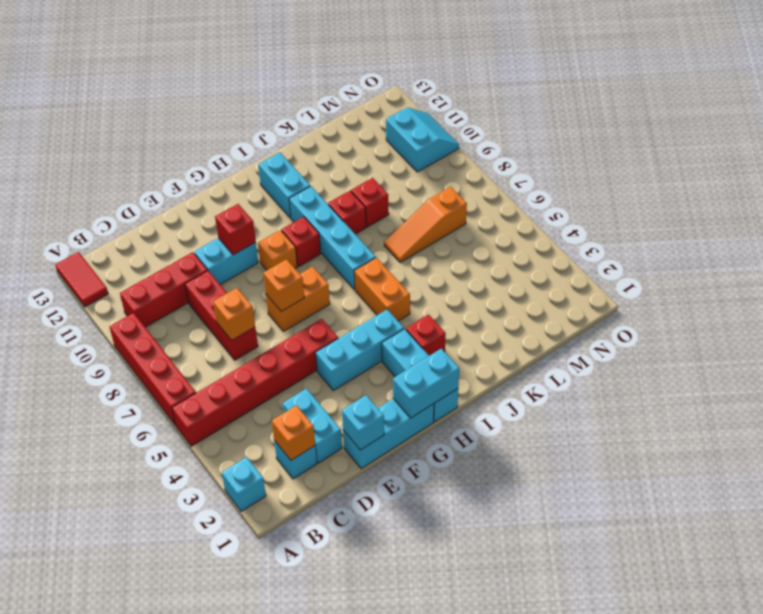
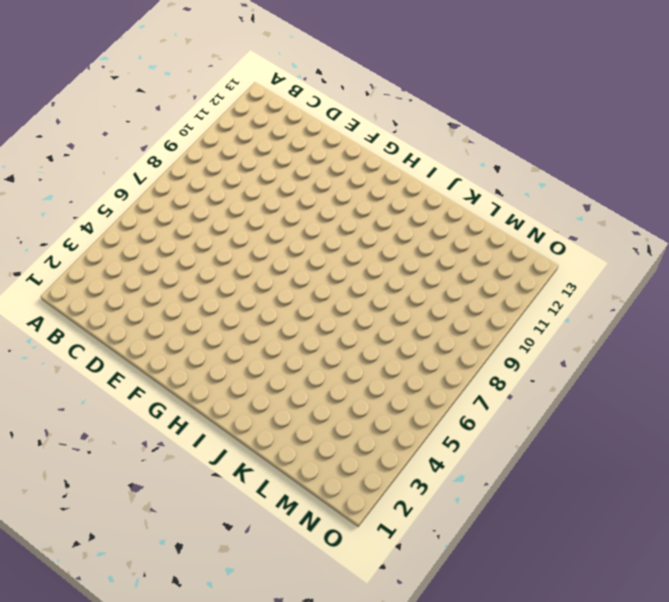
none -> cyan 1x1 brick [222,457,266,512]
none -> red 1x6 brick [172,319,338,446]
none -> red 1x4 brick [109,313,196,425]

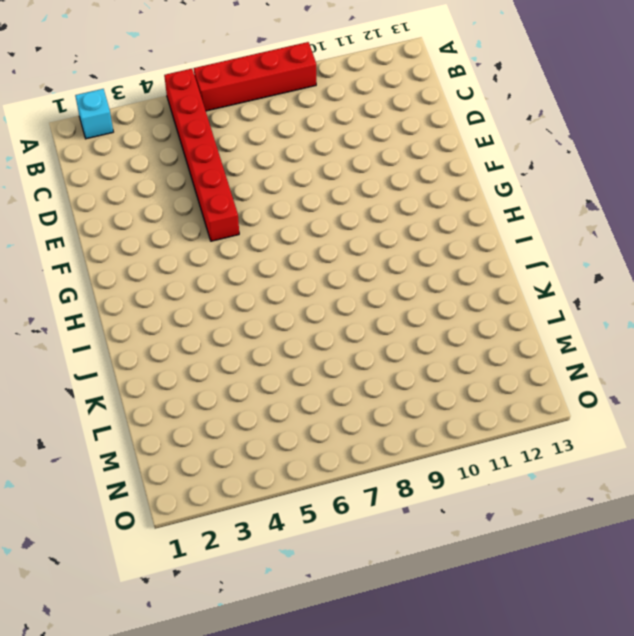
none -> red 1x2 tile [56,252,108,307]
none -> red 1x3 brick [120,252,208,327]
none -> cyan 1x1 brick [274,440,317,479]

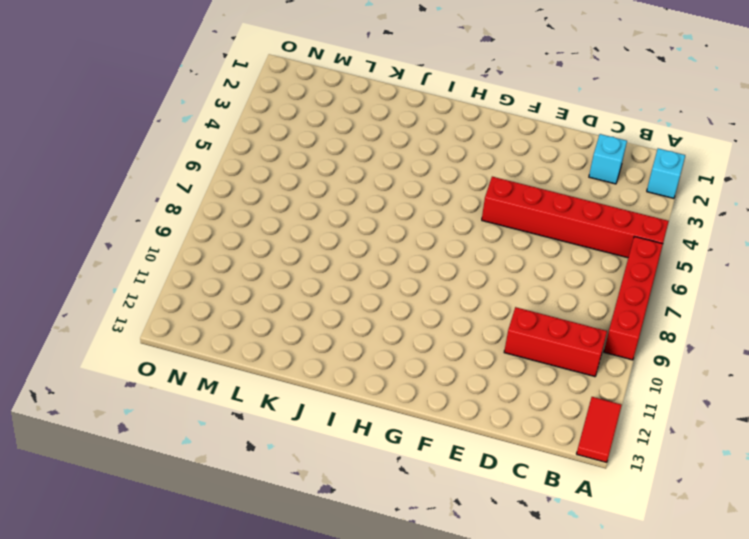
none -> cyan 1x2 brick [283,389,342,463]
none -> red 1x3 brick [185,271,258,360]
none -> cyan 1x3 brick [343,399,434,469]

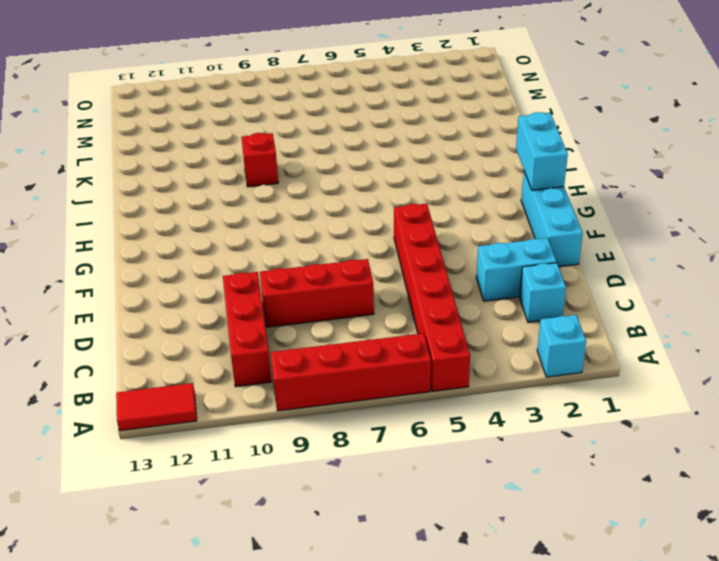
none -> cyan 1x2 brick [194,238,258,284]
none -> cyan 1x3 brick [316,309,404,390]
none -> orange 1x2 brick [266,267,330,331]

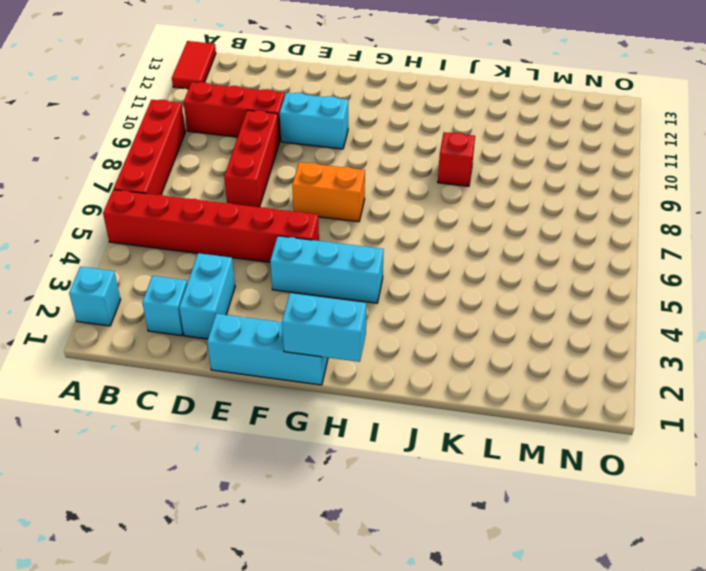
none -> orange 1x1 brick [258,230,297,270]
none -> cyan 1x3 brick [382,329,458,422]
none -> red 1x1 brick [282,217,321,266]

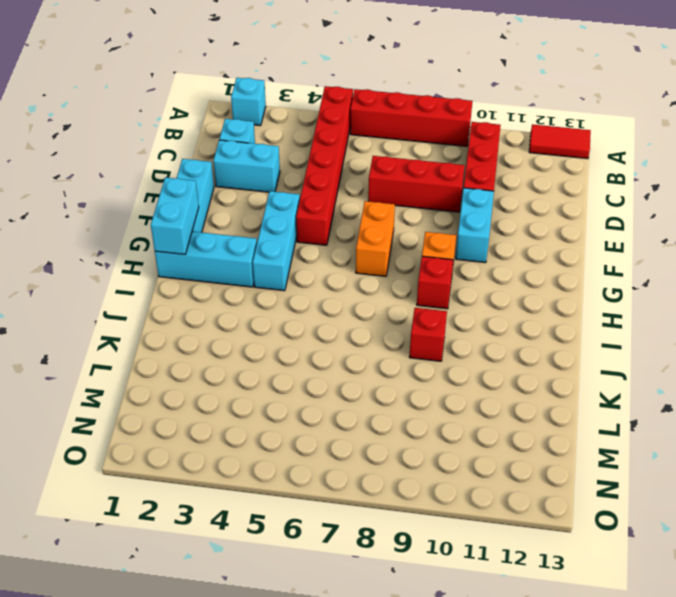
none -> red 1x1 brick [406,314,446,356]
none -> orange 1x2 brick [354,258,410,321]
none -> cyan 1x4 brick [289,186,376,290]

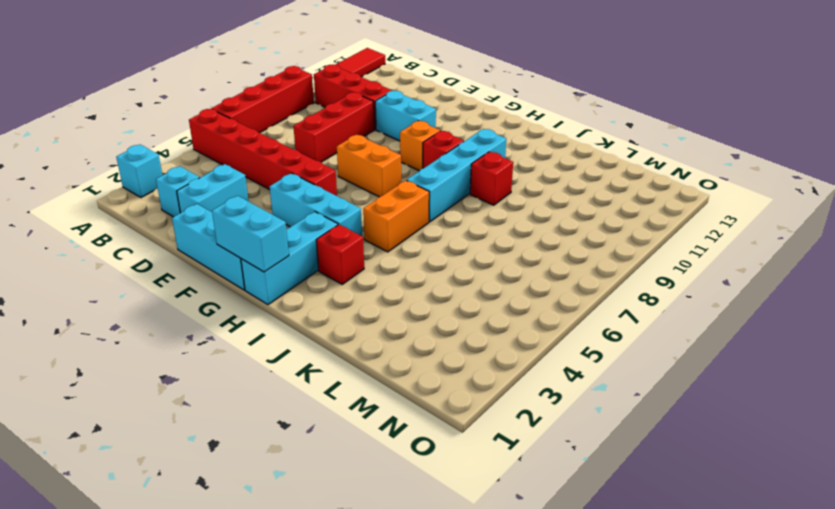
none -> cyan 1x2 brick [258,152,310,218]
none -> orange 1x3 slope [384,187,467,263]
none -> red 1x1 brick [351,178,389,227]

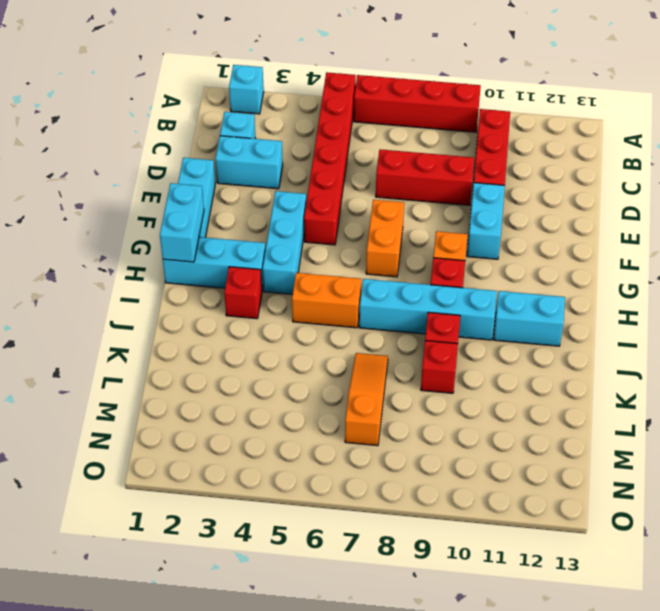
none -> red 1x2 tile [56,252,108,307]
none -> cyan 2x2 slope [386,108,459,172]
none -> orange 1x1 brick [272,405,315,460]

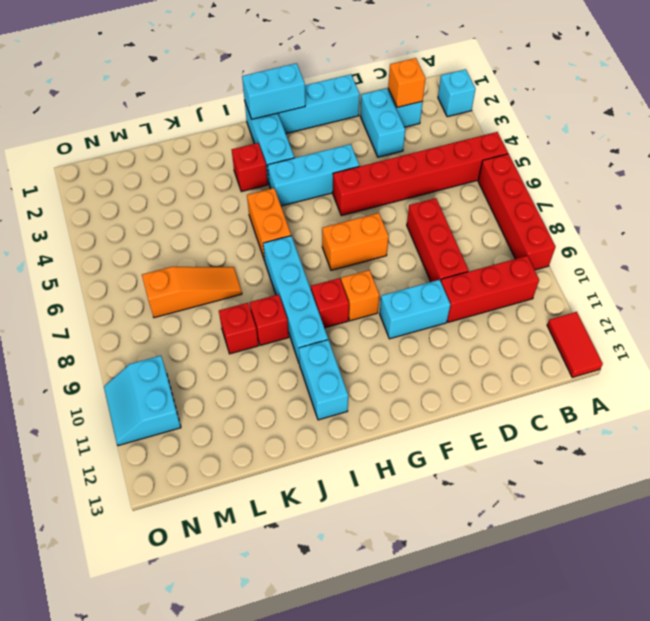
none -> orange 1x1 brick [213,288,255,340]
none -> cyan 1x1 brick [342,395,384,450]
none -> orange 1x1 brick [263,259,304,311]

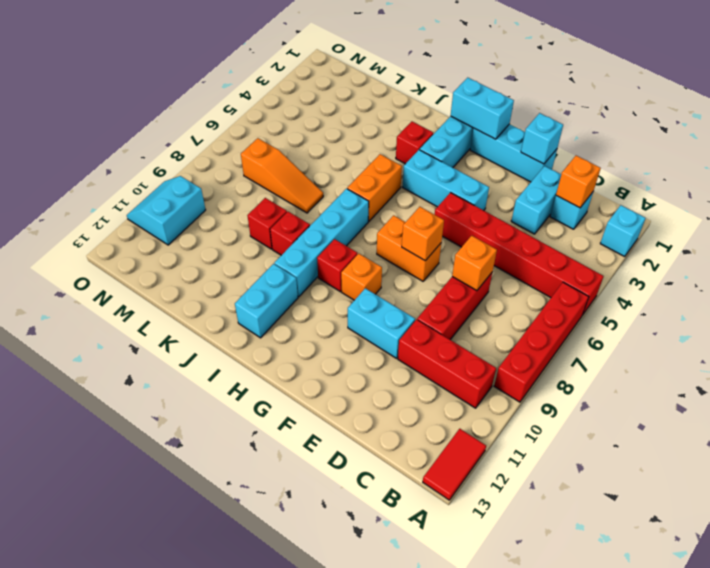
none -> red 1x1 brick [215,204,256,255]

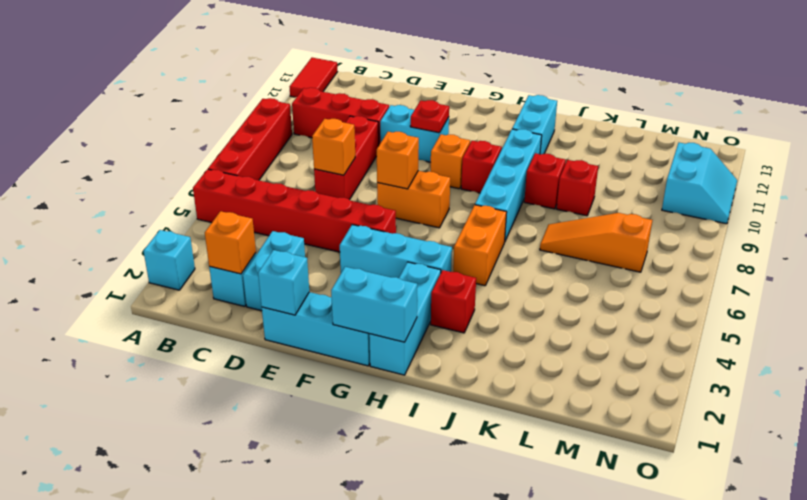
red 1x1 plate [410,100,449,133] -> red 1x1 brick [215,204,256,255]

